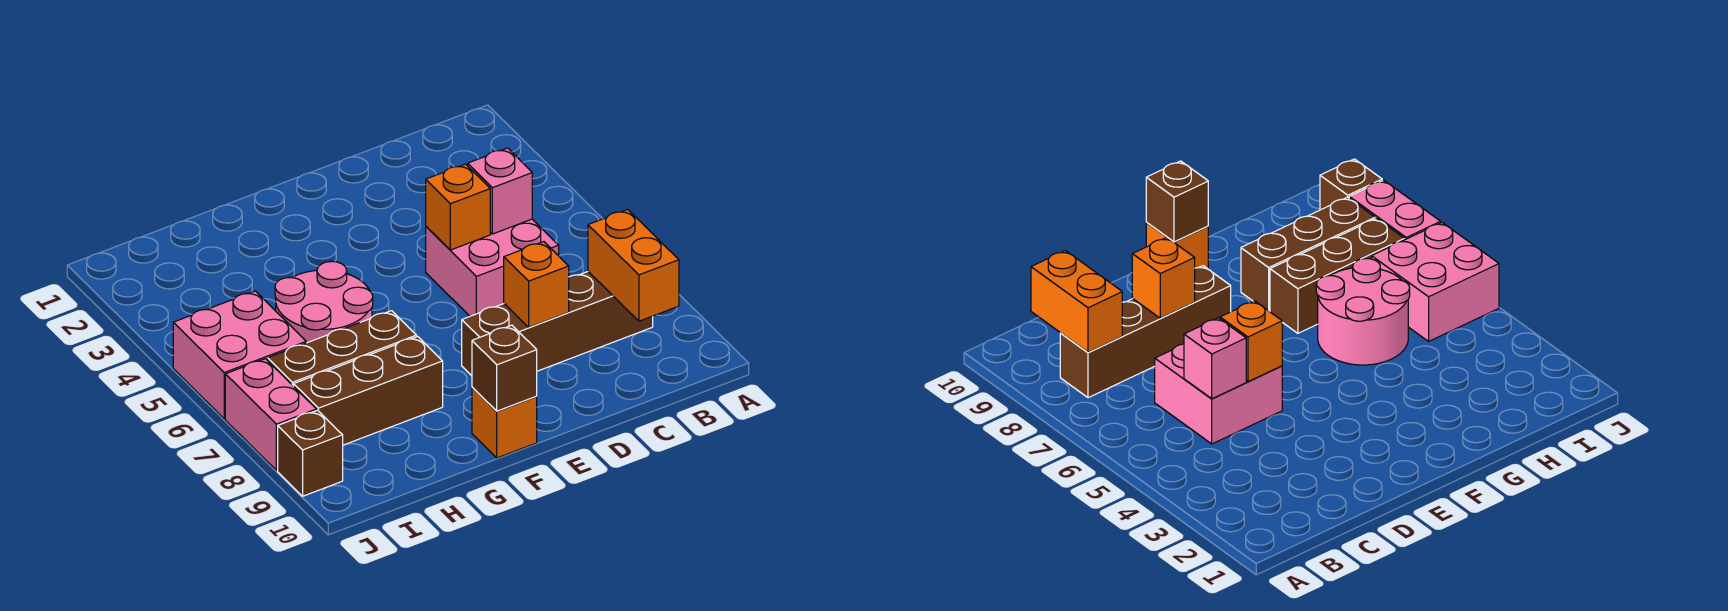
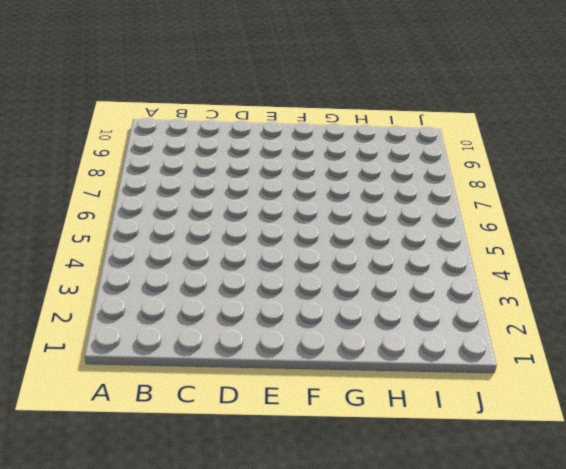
none -> brown 1x4 brick [462,272,653,376]
none -> pink 2x2 brick [426,219,559,316]
none -> orange 1x1 brick [472,387,537,458]

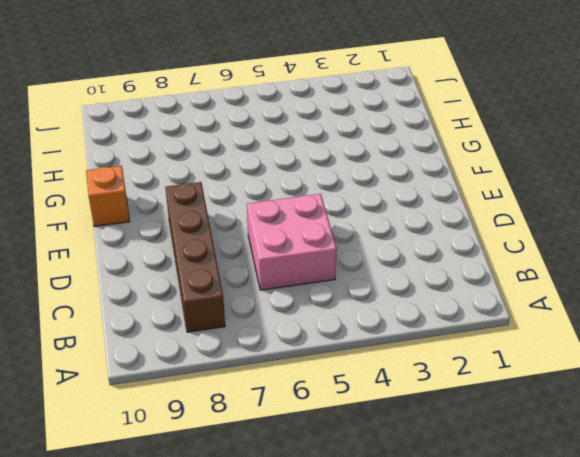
none -> pink 2x2 round brick [275,261,373,343]
none -> brown 1x3 brick [268,311,416,386]
none -> brown 1x3 brick [294,336,443,445]

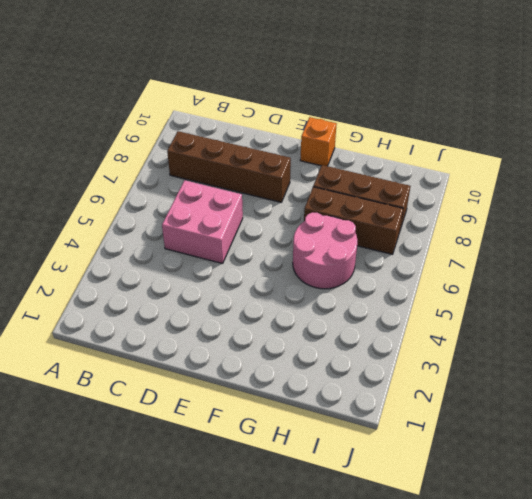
none -> pink 2x2 brick [173,291,306,419]
none -> pink 1x2 brick [225,359,316,471]
none -> brown 1x1 brick [278,410,343,496]

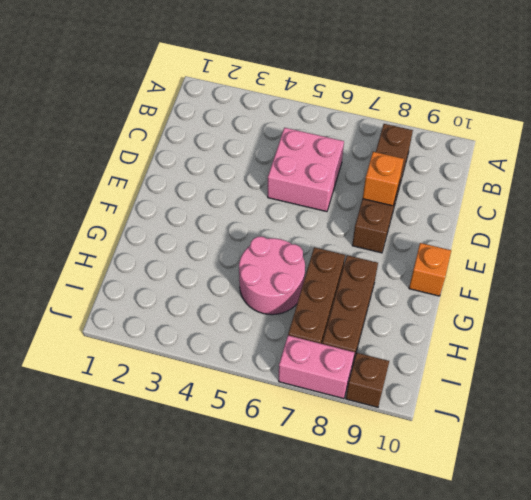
none -> pink 2x2 brick [173,291,306,419]
none -> orange 1x2 brick [588,210,679,321]
none -> pink 1x1 brick [468,148,532,234]

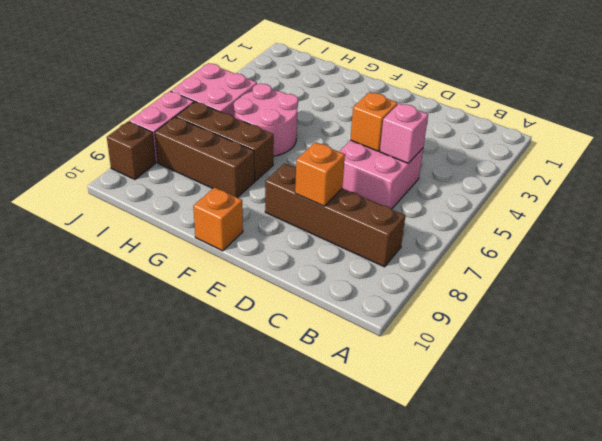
none -> orange 1x2 brick [588,210,679,321]
none -> brown 1x1 brick [472,325,537,411]

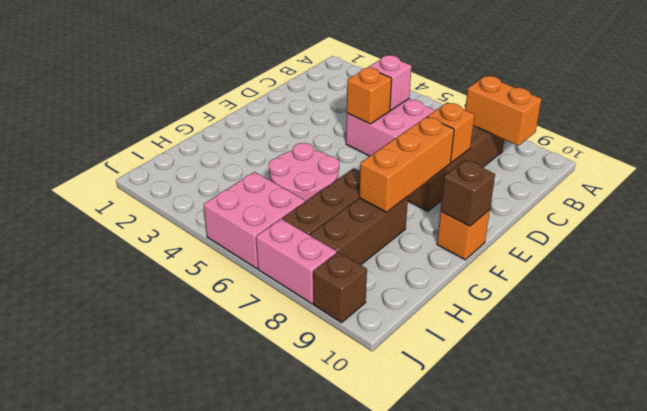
orange 1x3 brick [359,117,454,212] -> none

